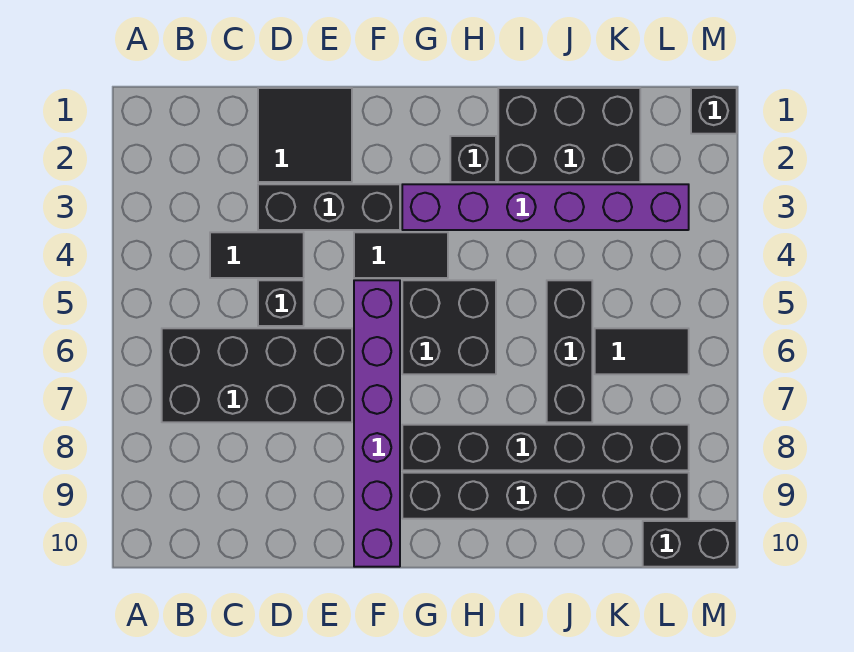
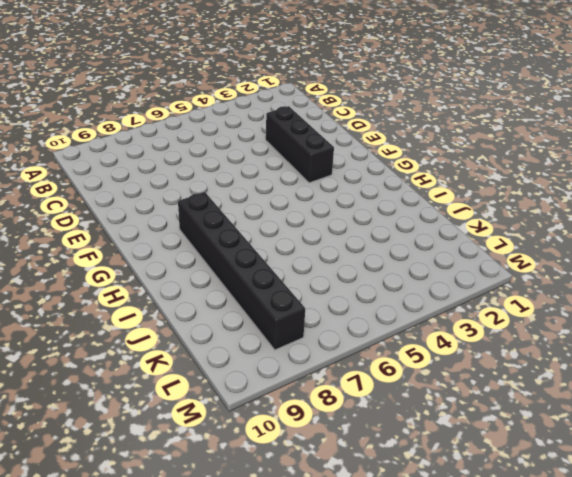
none -> black 2x4 brick [162,328,352,422]
none -> black 1x2 tile [210,232,304,278]
none -> black 2x2 tile [258,88,352,182]

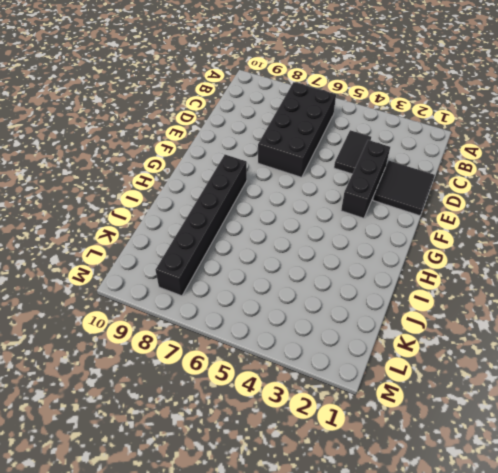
none -> black 1x1 brick [258,280,304,326]
none -> black 1x2 tile [354,232,448,278]
none -> purple 1x6 brick [354,280,400,567]

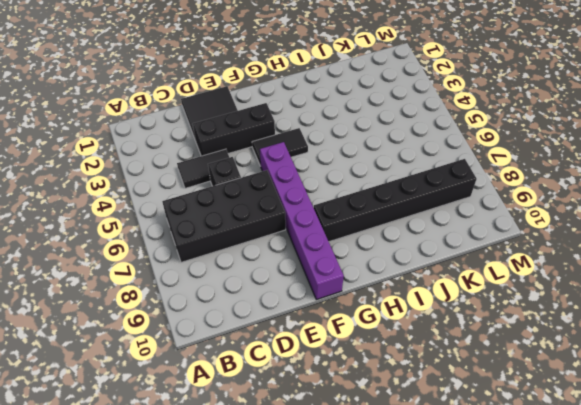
none -> purple 1x6 brick [402,184,689,230]
none -> black 2x2 brick [402,280,496,374]
none -> black 1x6 brick [402,473,689,519]

